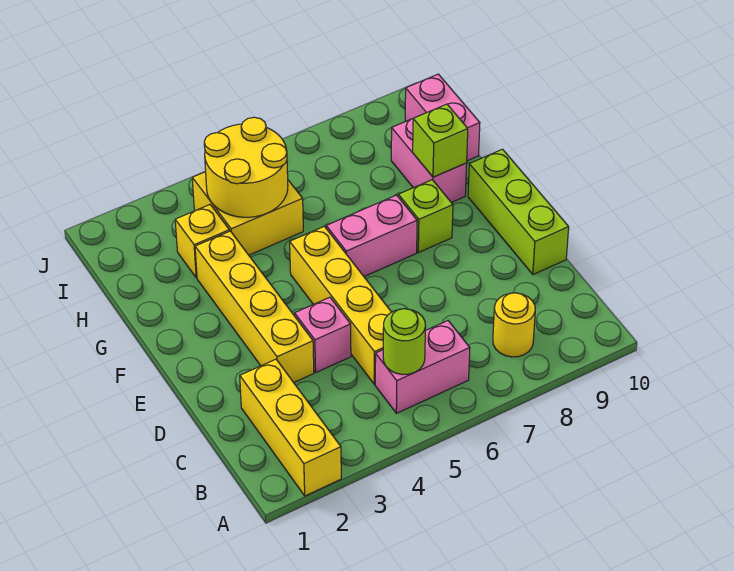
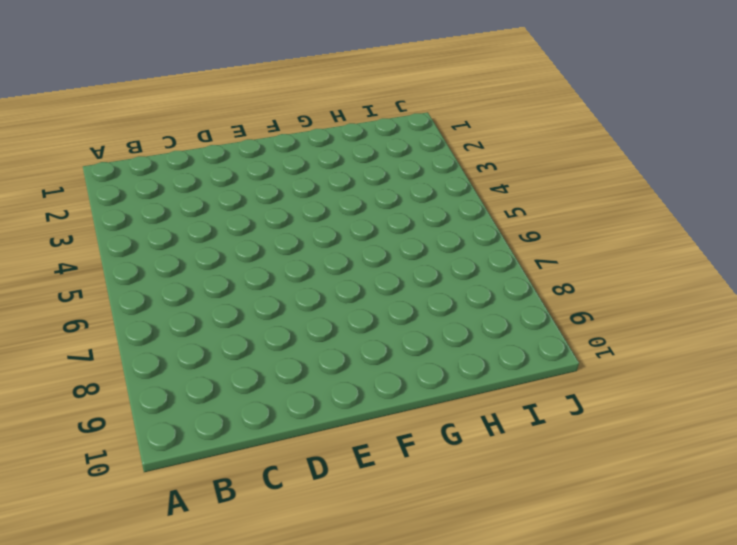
none -> yellow 1x3 brick [240,359,341,496]
none -> pink 1x2 brick [375,321,470,413]
none -> yellow 1x1 round brick [493,293,535,357]

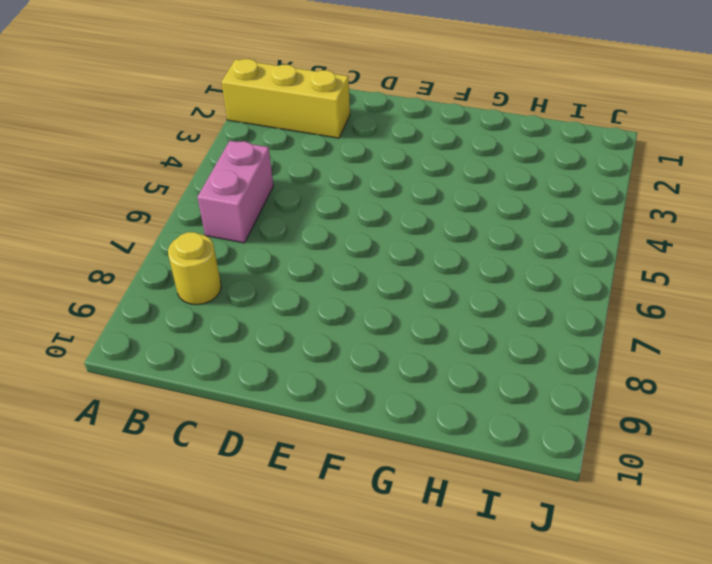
none -> yellow 1x4 brick [290,226,391,384]
none -> yellow 1x4 brick [195,231,314,382]
none -> pink 1x1 brick [295,297,351,372]

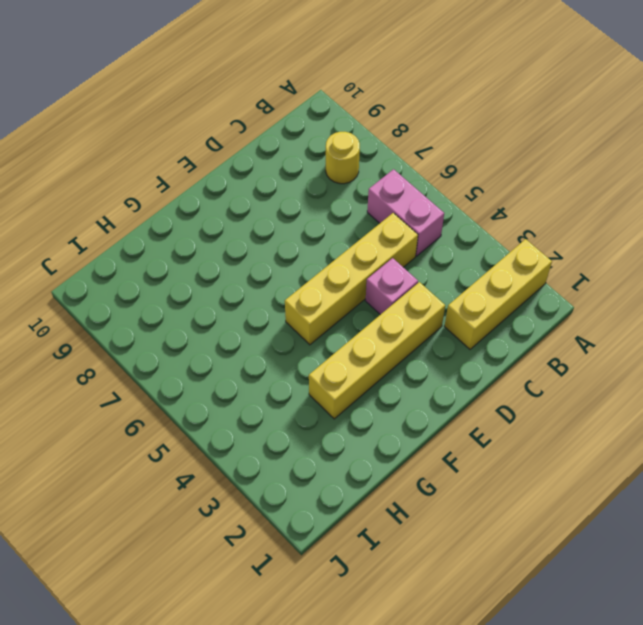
none -> lime 1x3 brick [468,149,569,275]
none -> pink 1x2 brick [326,195,417,276]
none -> lime 1x1 brick [398,180,453,252]

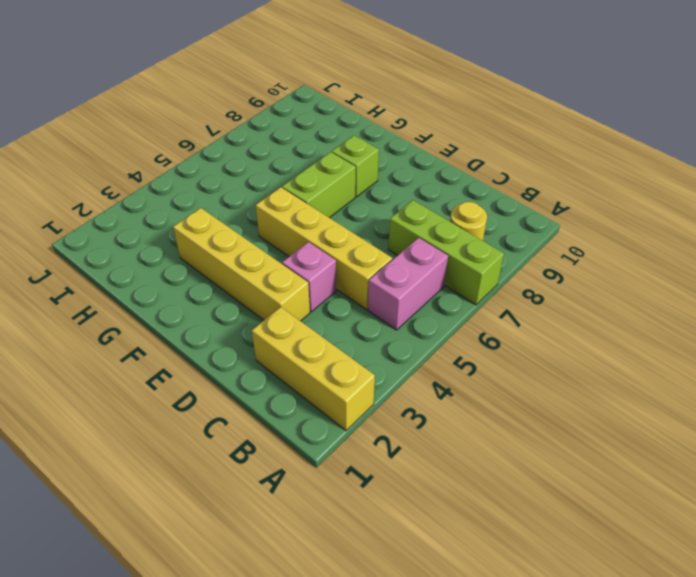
lime 1x3 brick [388,200,504,305] -> lime 1x3 brick moved to [468,149,569,275]
lime 1x2 brick [282,152,356,218] -> pink 1x2 brick [326,195,417,276]
none -> pink 1x2 brick [391,119,467,203]
none -> yellow 1x1 brick [175,205,230,278]
none -> yellow 2x2 brick [192,172,303,255]

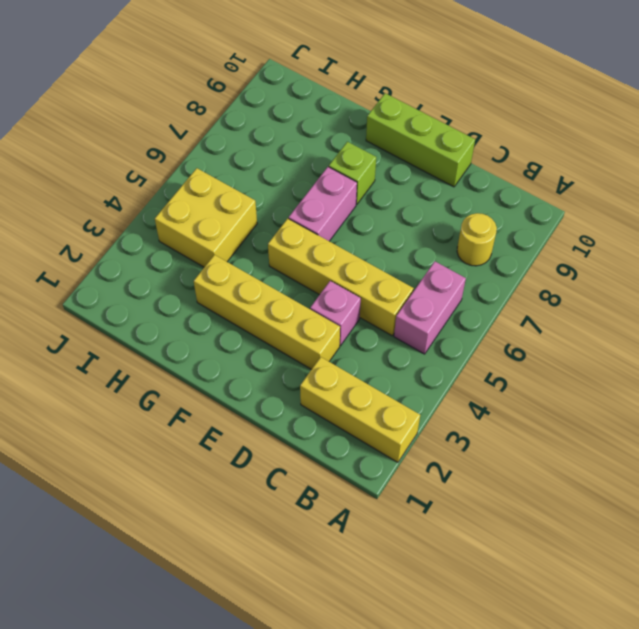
none -> pink 1x2 brick [391,119,467,203]
none -> yellow 1x1 brick [175,205,230,278]
none -> pink 1x2 brick [405,74,480,161]

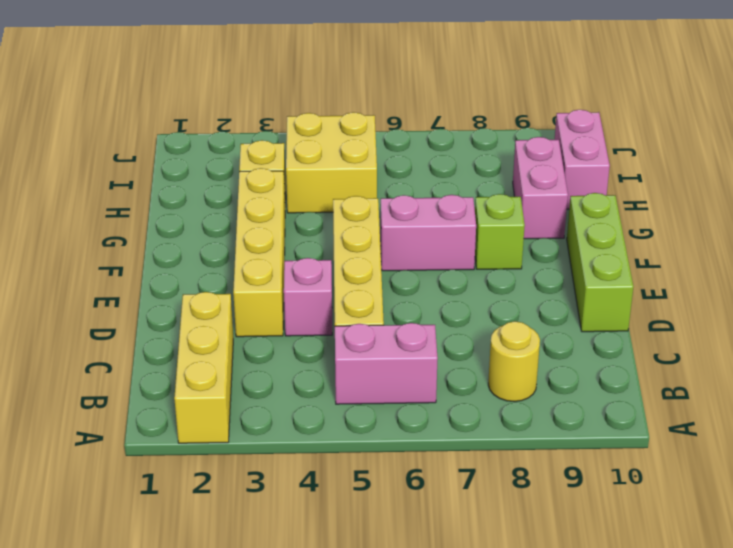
none -> lime 1x1 round brick [383,309,426,374]
none -> lime 1x1 brick [413,104,468,177]
none -> yellow 2x2 round brick [204,117,288,217]

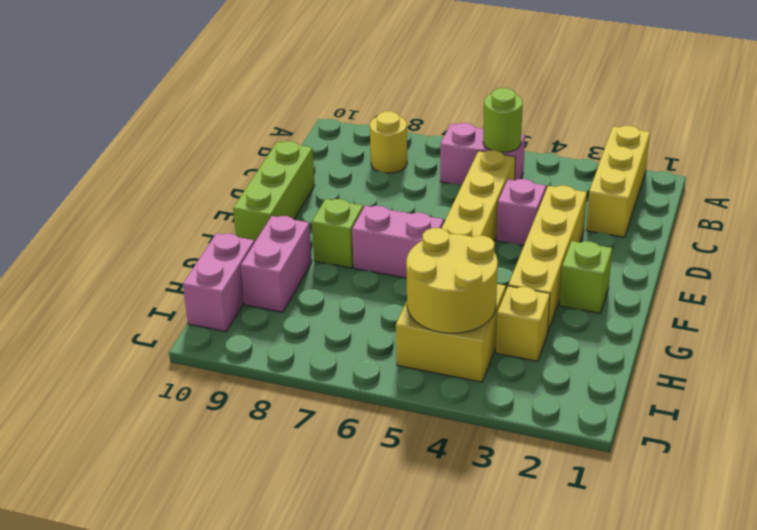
lime 1x1 brick [560,241,612,313] -> lime 1x1 brick moved to [413,104,468,177]

